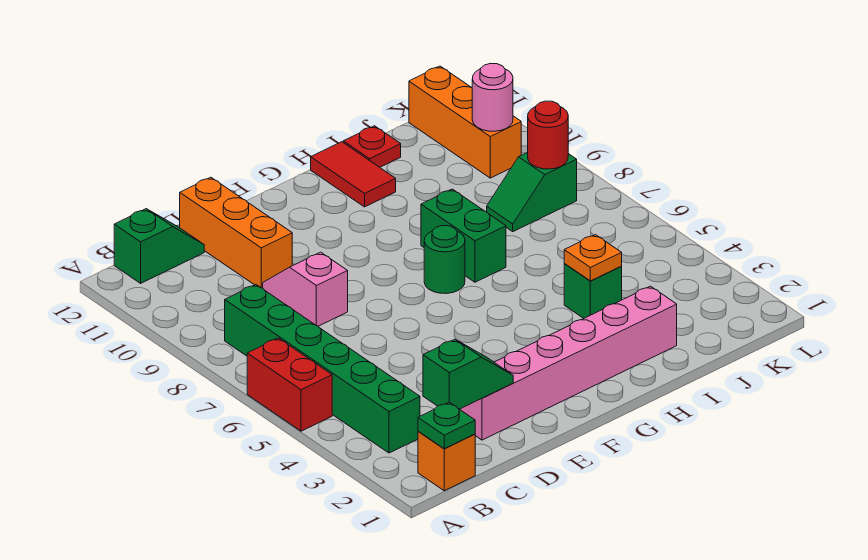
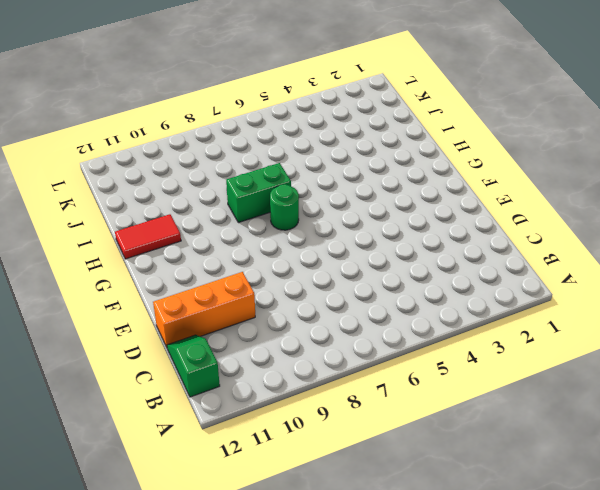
none -> red 1x2 brick [247,338,332,431]
none -> orange 1x1 brick [418,431,475,491]
none -> green 1x6 brick [225,285,420,453]

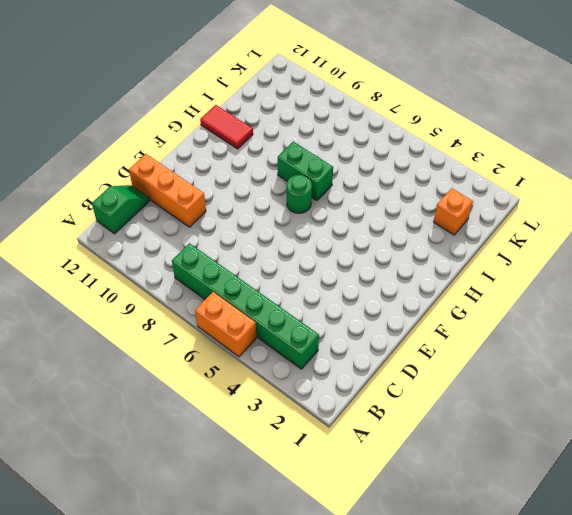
orange 1x2 brick [195,292,256,357] -> red 1x2 brick [247,338,332,431]
orange 1x1 brick [434,188,473,235] -> orange 1x1 brick moved to [418,431,475,491]
none -> pink 1x6 brick [460,286,677,440]
none -> pink 1x2 slope [263,252,348,326]
none -> green 1x1 brick [564,264,622,318]

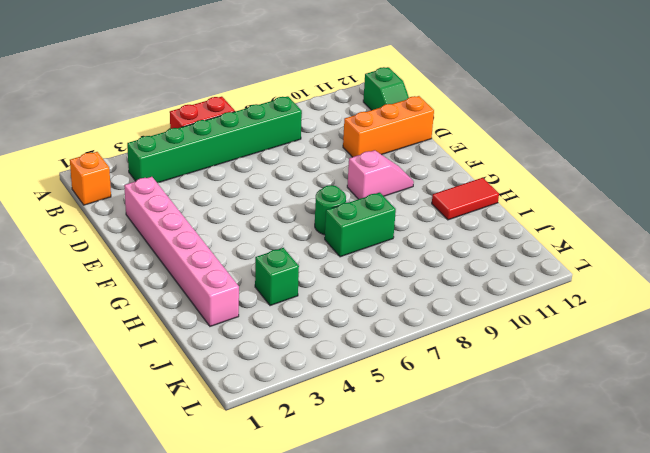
pink 1x2 slope [347,150,414,199] -> pink 1x2 slope moved to [263,252,348,326]
none -> red 1x1 plate [343,126,401,167]
none -> green 1x2 slope [487,152,577,232]
none -> orange 1x3 brick [409,66,521,178]

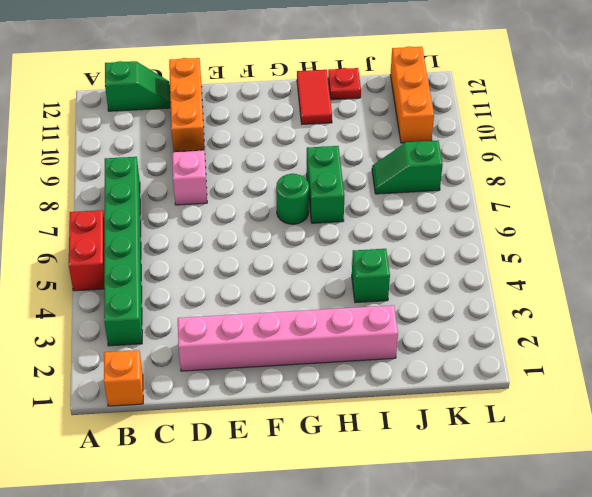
none -> green 1x1 plate [418,403,475,449]
none -> green 1x2 slope [423,339,513,409]
none -> orange 1x1 plate [564,235,622,281]

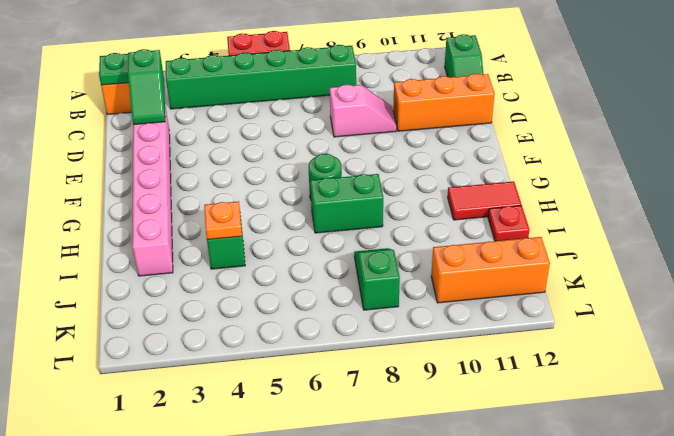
none -> red 1x1 round brick [528,101,568,169]
none -> pink 1x1 round brick [472,63,513,131]

